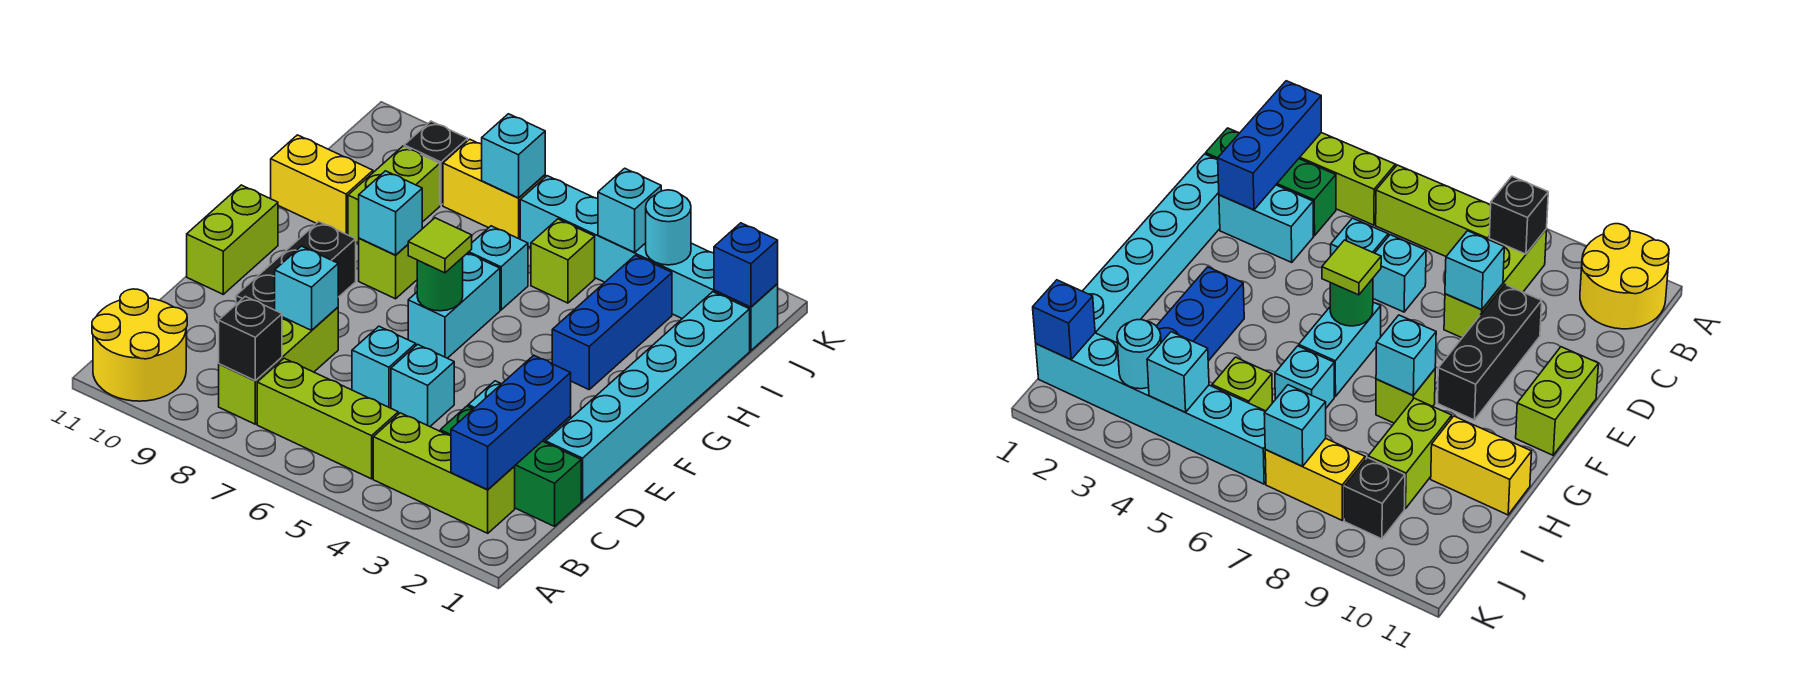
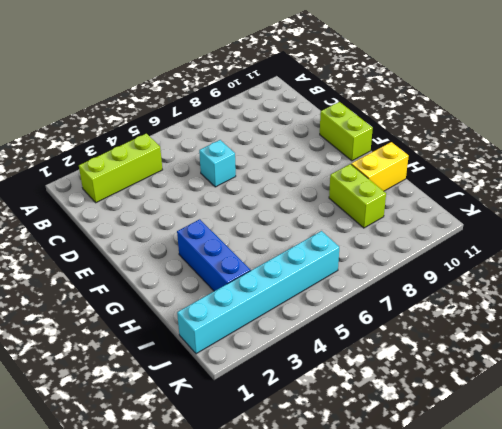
none -> yellow 2x2 round brick [92,289,187,401]
none -> lime 1x3 brick [257,358,398,479]
none -> lime 1x3 brick [219,307,338,424]
none -> green 1x3 brick [440,406,581,526]

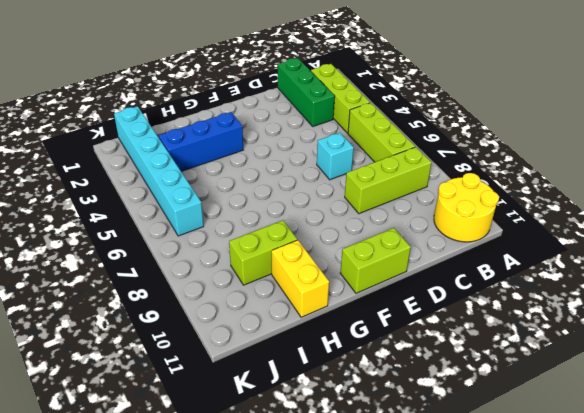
none -> cyan 1x6 brick [546,292,750,501]
none -> cyan 1x2 brick [1219,185,1314,262]
none -> cyan 1x1 brick [391,344,454,427]
none -> black 1x3 brick [236,222,356,310]

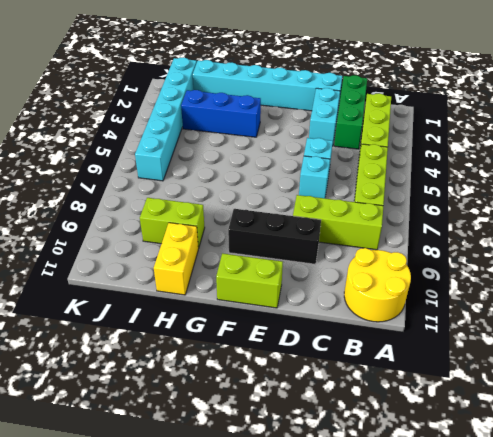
none -> cyan 1x2 brick [408,253,500,358]
none -> lime 1x1 brick [359,238,417,299]
none -> cyan 1x1 brick [468,226,528,310]
none -> lime 1x1 brick [531,219,595,303]

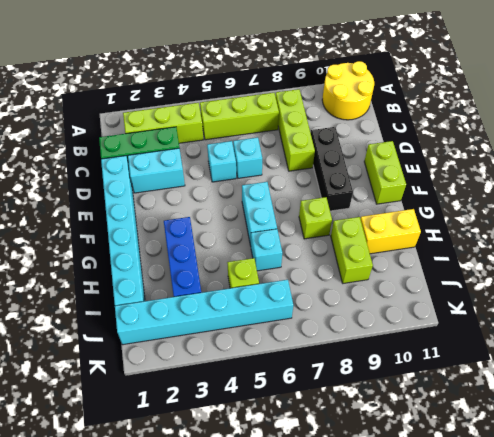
none -> yellow 1x2 brick [443,139,545,239]
none -> black 1x1 brick [404,121,468,205]
none -> blue 1x3 brick [451,355,571,490]
none -> black 1x1 brick [219,296,282,381]

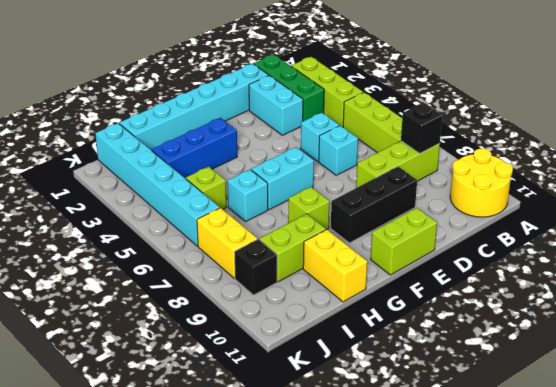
none -> blue 1x3 brick [451,355,571,490]
none -> cyan 1x1 brick [275,246,338,330]
none -> green 1x1 round brick [417,257,463,311]
none -> cyan 1x1 brick [359,171,422,255]

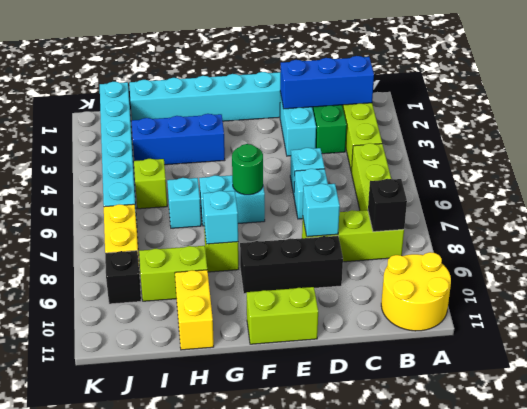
none -> blue 1x1 brick [714,223,778,307]
none -> cyan 1x1 round brick [646,190,691,265]
none -> cyan 1x1 brick [598,168,661,252]
none -> cyan 1x1 brick [482,114,545,198]

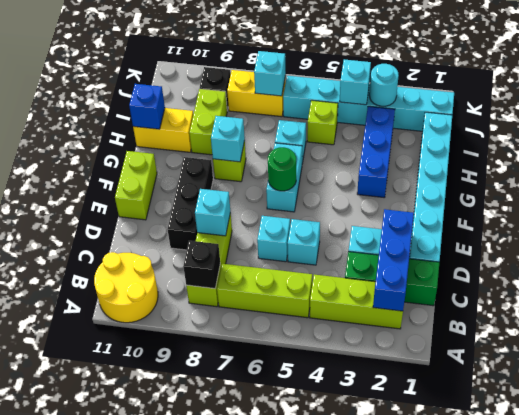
blue 1x1 brick [129,84,165,129] -> blue 1x1 brick moved to [714,223,778,307]
none -> lime 1x1 tile [408,218,472,273]

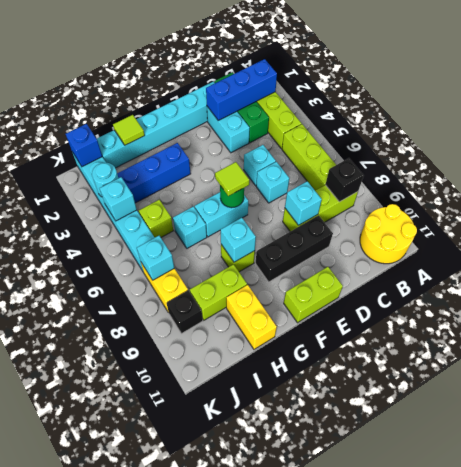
lime 1x1 tile [113,115,145,145] -> none

